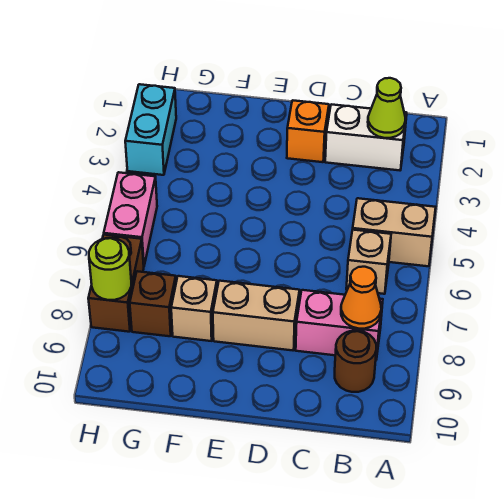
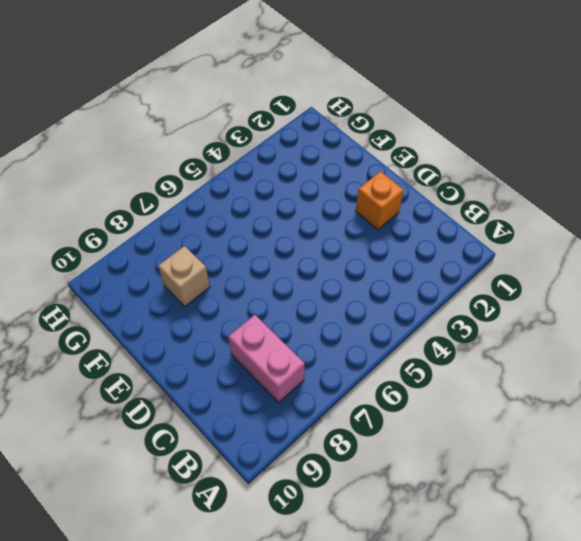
none -> tan 1x2 brick [353,198,436,266]
none -> white 1x2 brick [325,104,407,170]
none -> tan 1x1 brick [346,230,391,294]

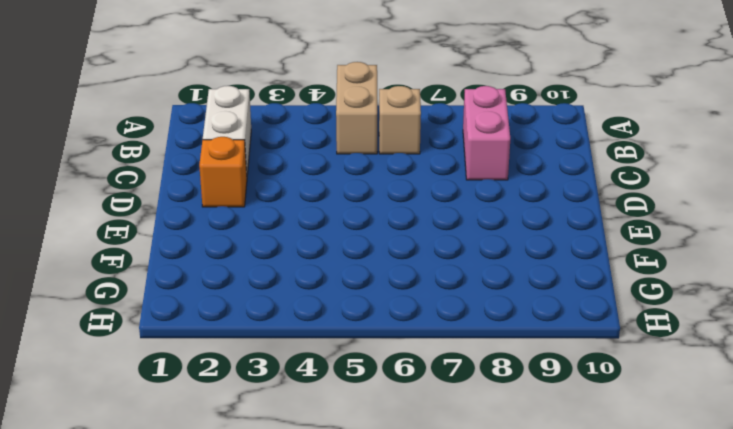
none -> brown 1x1 round brick [335,331,376,392]
none -> tan 1x2 brick [213,281,300,350]
none -> tan 1x1 brick [171,276,217,341]

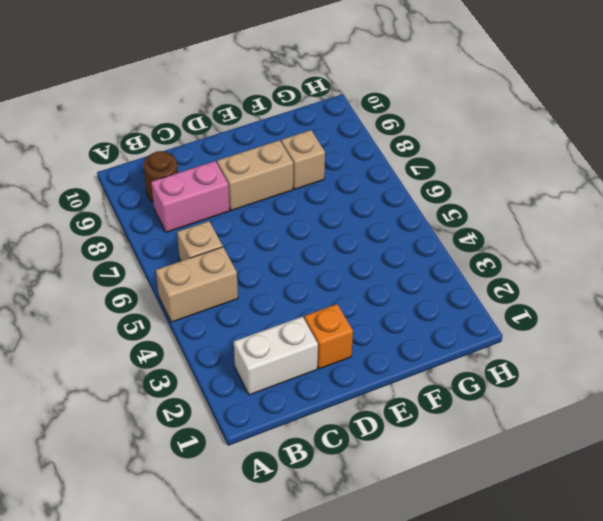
none -> brown 1x1 brick [130,271,176,336]
none -> cyan 1x2 brick [125,84,176,175]
none -> pink 1x2 brick [104,172,157,265]

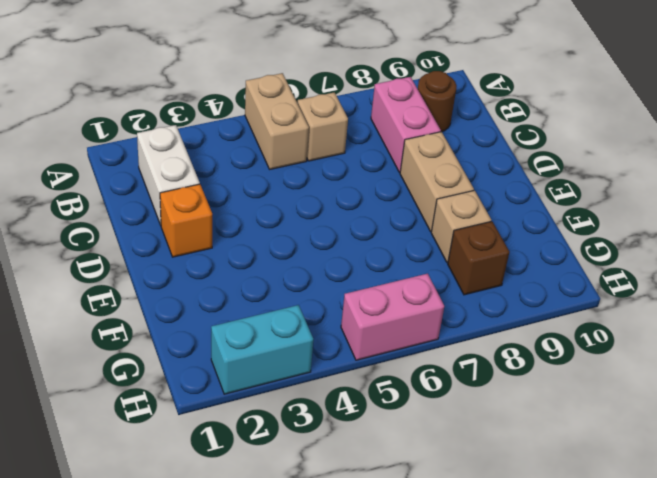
none -> brown 1x2 brick [88,235,144,332]
none -> lime 1x1 cone [368,78,405,138]
none -> orange 1x1 cone [341,267,381,329]

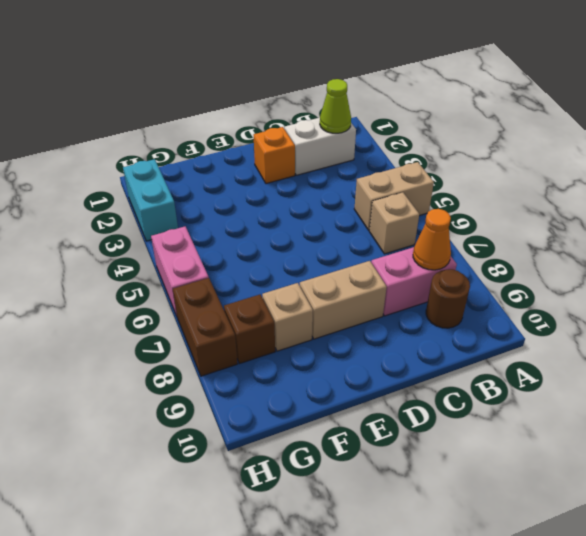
none -> lime 1x1 round brick [89,238,131,300]

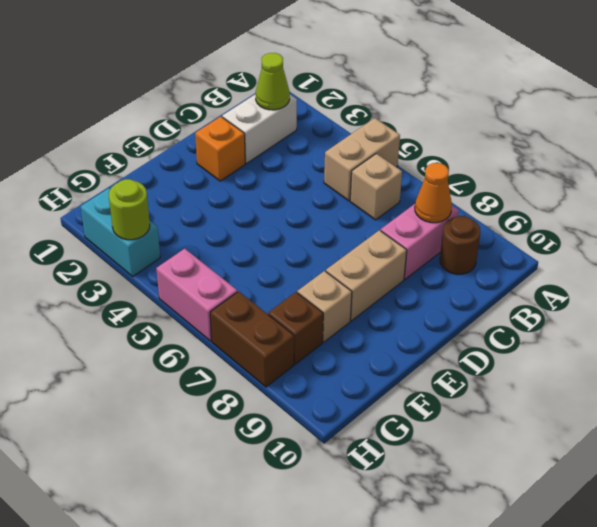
lime 1x1 round brick [109,179,150,240] -> lime 1x1 round brick moved to [89,238,131,300]

